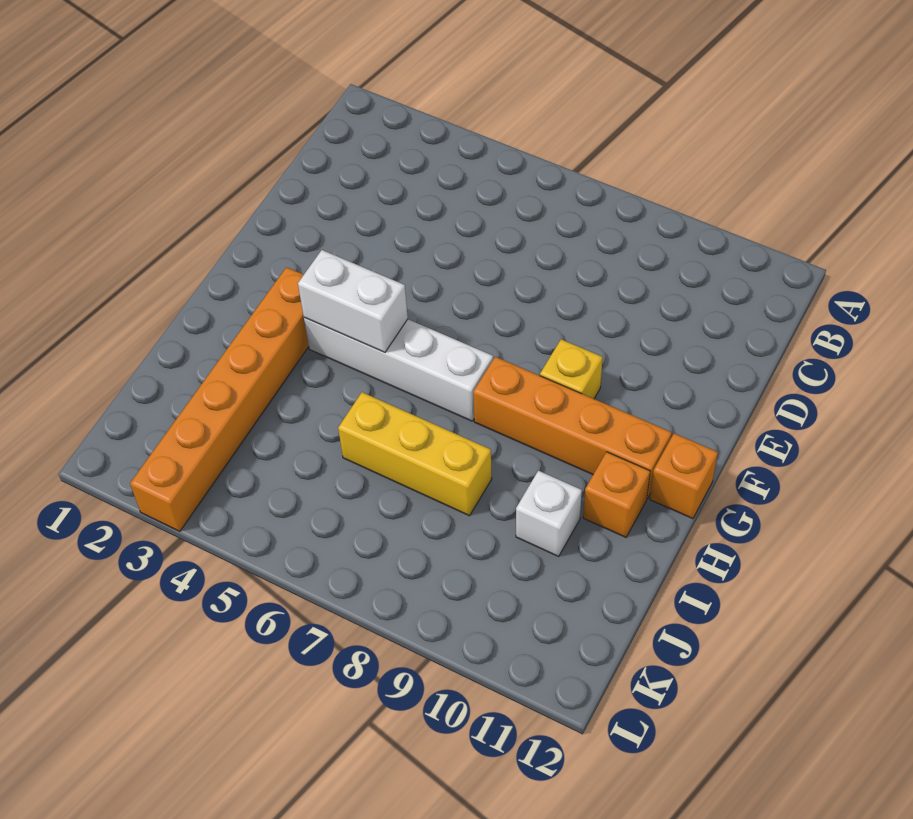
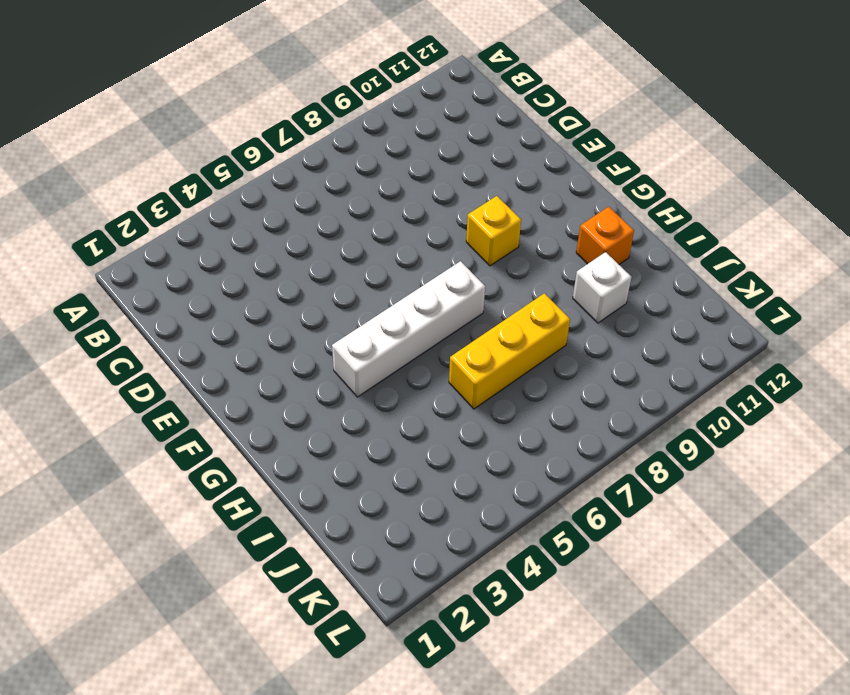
none -> orange 1x6 brick [130,267,309,531]
none -> orange 1x4 brick [473,357,672,499]

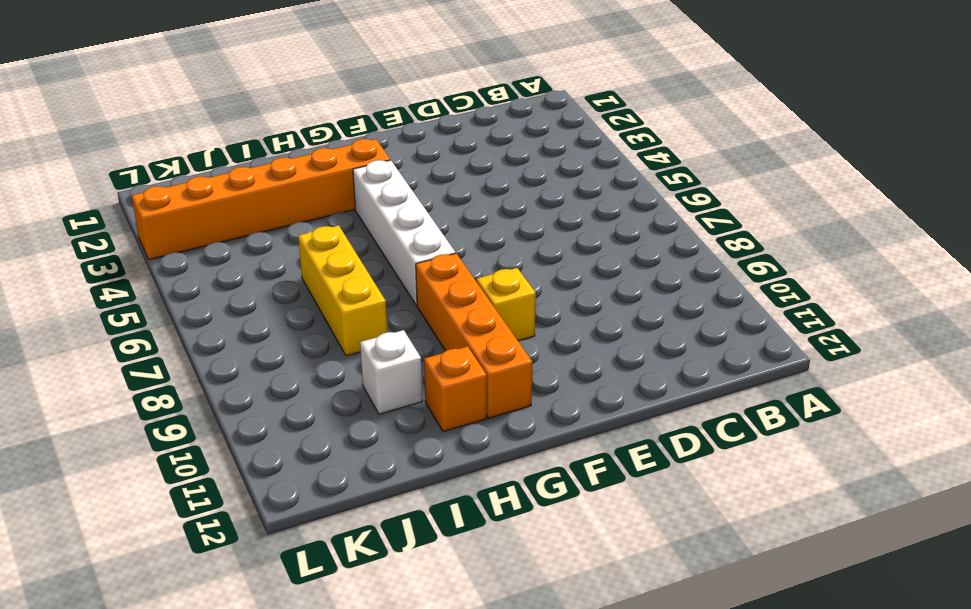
none -> orange 1x1 brick [650,433,718,519]
none -> white 1x2 brick [298,250,408,352]

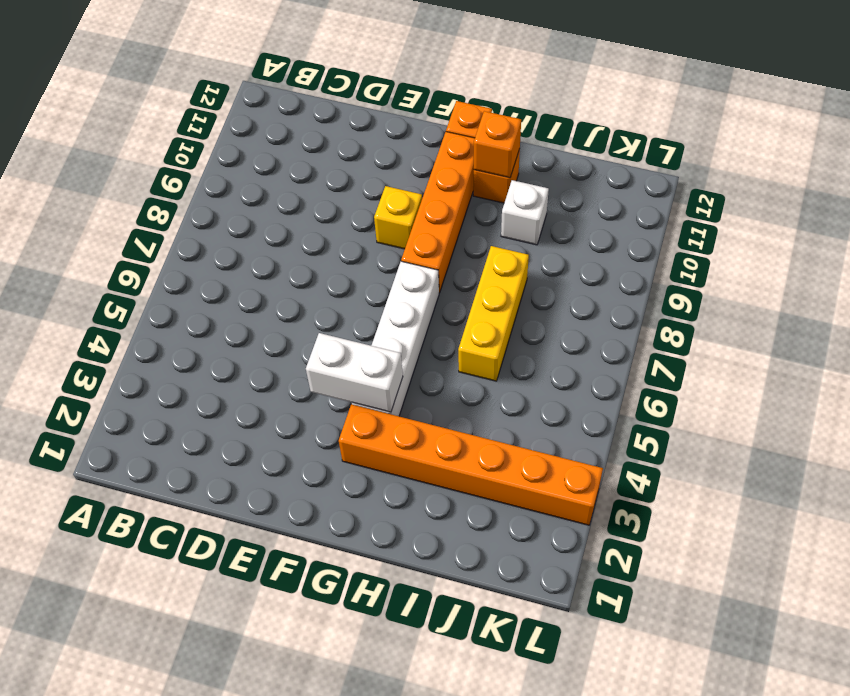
white 1x2 brick [306,333,403,412] -> white 1x2 brick turned to [298,250,408,352]
orange 1x1 brick [474,111,521,178] -> none

